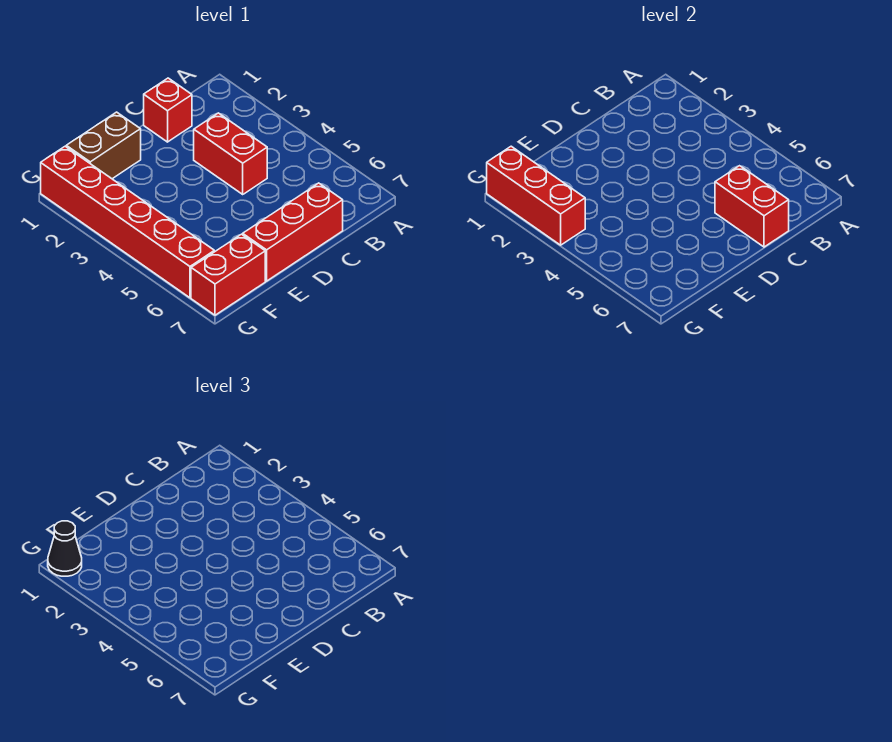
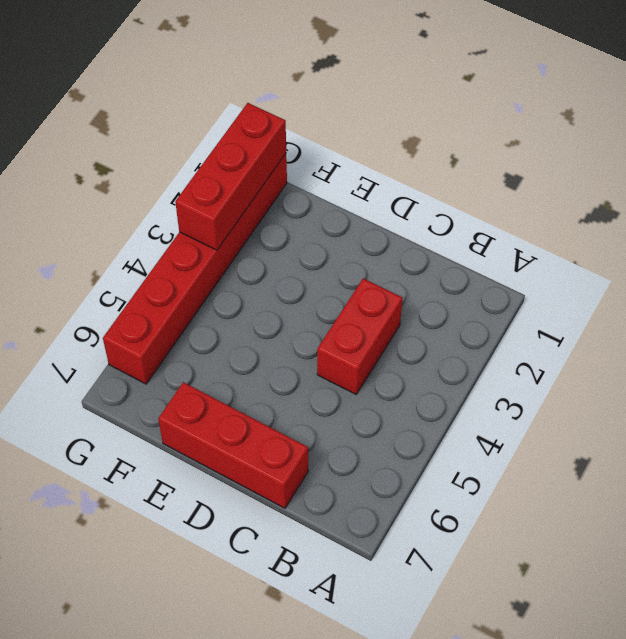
none -> red 1x1 brick [144,78,192,142]
none -> brown 1x2 brick [66,112,141,179]

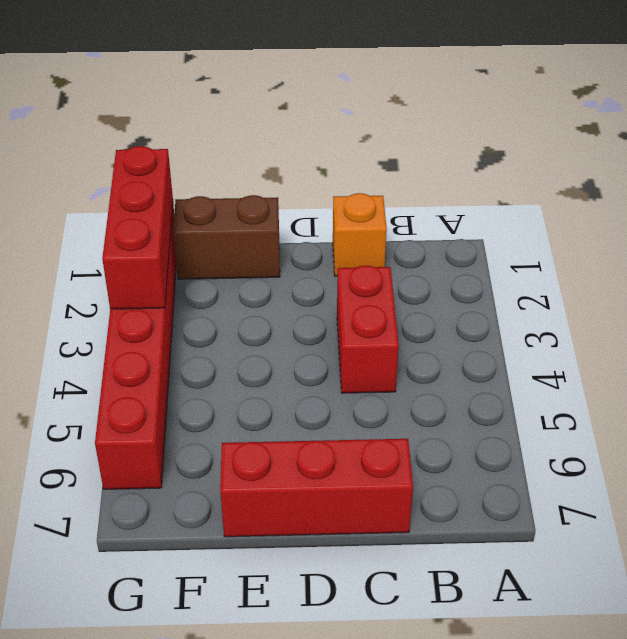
orange 1x1 brick [333,193,387,276] -> red 1x1 brick [144,78,192,142]
none -> red 1x2 brick [191,234,265,315]
none -> red 1x2 brick [715,166,789,247]

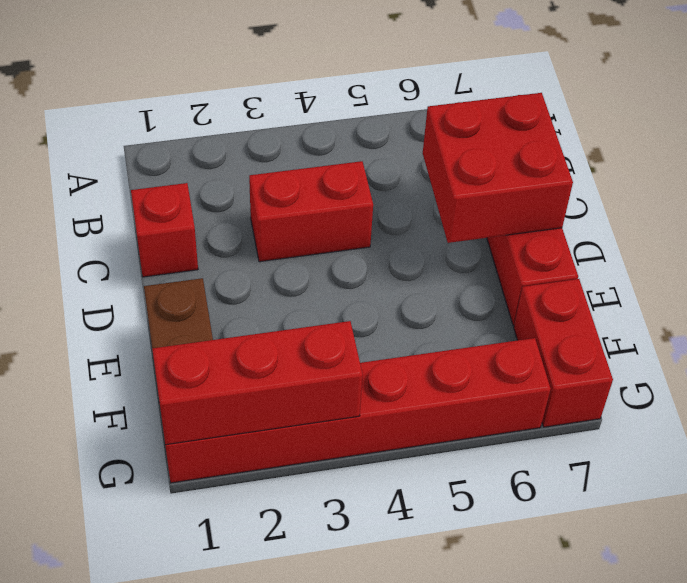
red 2x2 brick [423,93,573,243] -> red 1x2 brick [715,166,789,247]
none -> black 1x1 cone [48,521,82,576]

